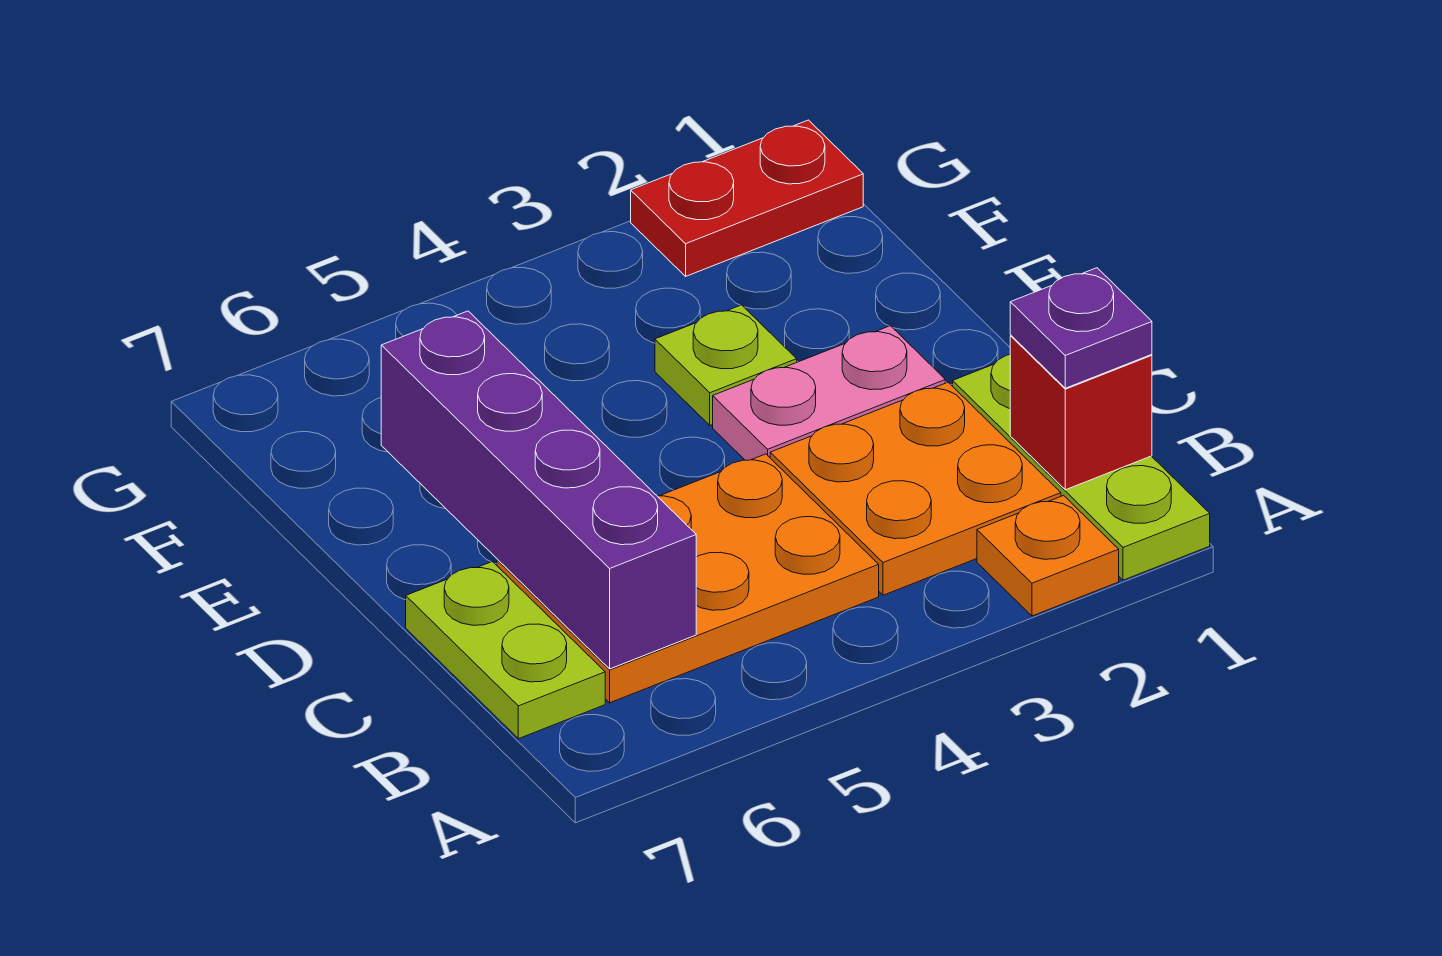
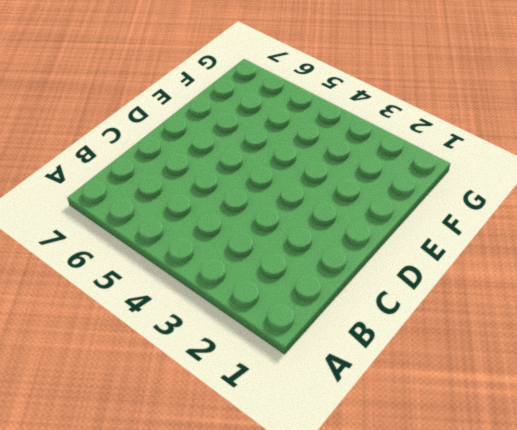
none -> lime 1x3 plate [953,355,1210,580]
none -> orange 1x1 plate [977,496,1119,616]

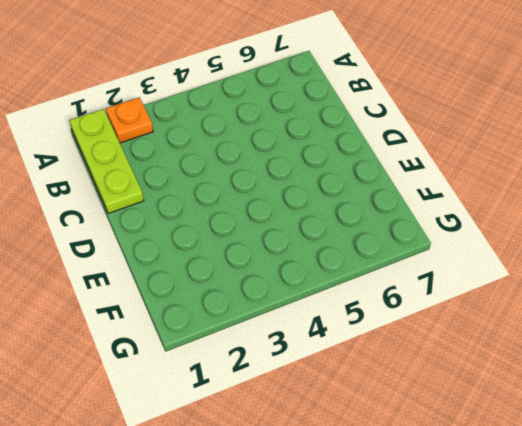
none -> orange 2x2 plate [770,382,1061,595]
none -> orange 2x3 plate [497,454,879,703]

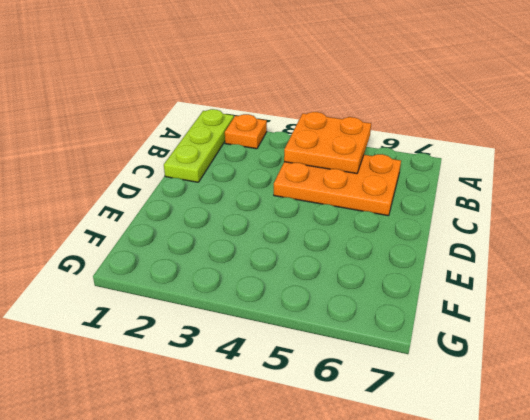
orange 2x2 plate [284,112,371,174] -> orange 2x2 plate moved to [770,382,1061,595]
none -> lime 1x2 plate [406,562,605,739]
none -> pink 1x2 plate [713,326,945,460]

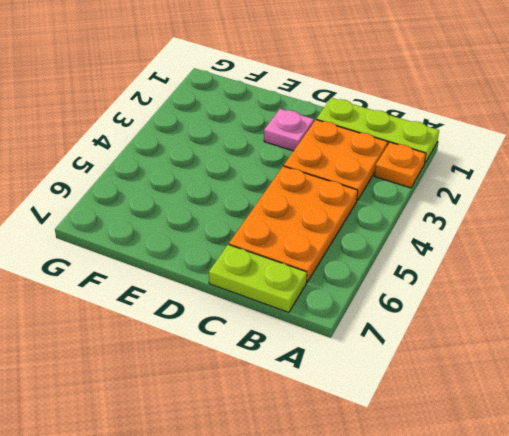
pink 1x1 plate [264,109,314,151] -> pink 1x2 plate [713,326,945,460]
none -> lime 1x1 plate [655,305,797,425]
none -> red 1x2 plate [631,120,863,276]

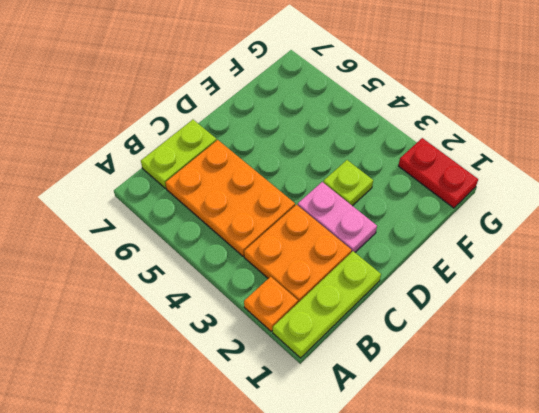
none -> red 1x1 brick [1010,336,1152,490]
none -> purple 1x4 brick [381,311,696,669]

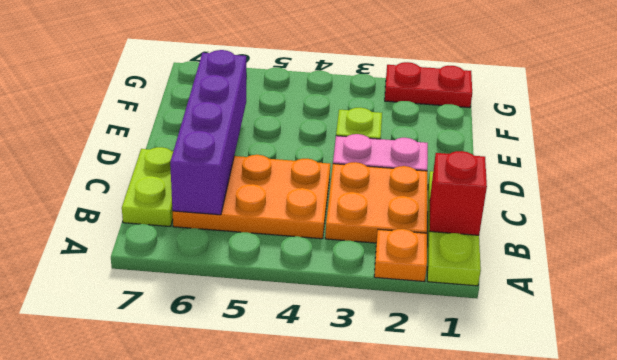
none -> purple 1x1 plate [1010,268,1152,388]

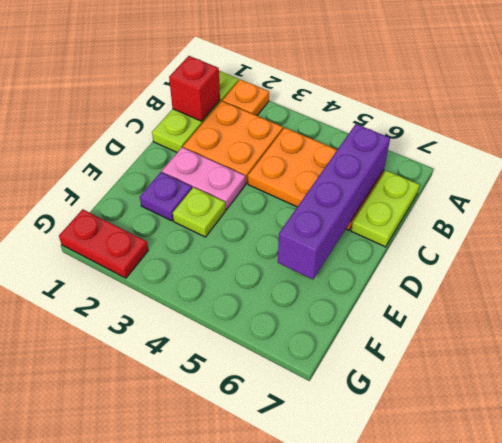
purple 1x1 plate [140,172,192,221] -> purple 1x1 plate moved to [1010,268,1152,388]

